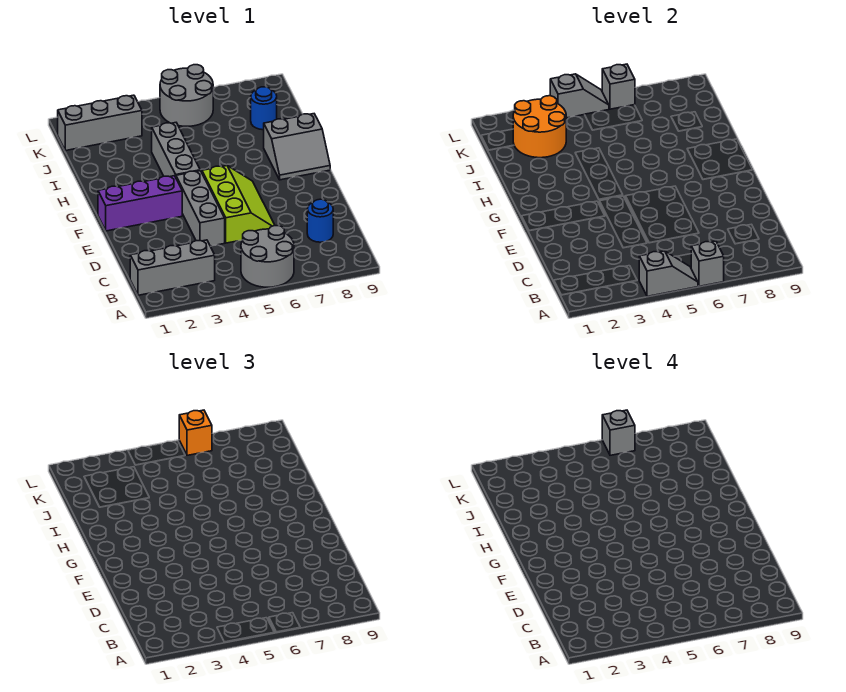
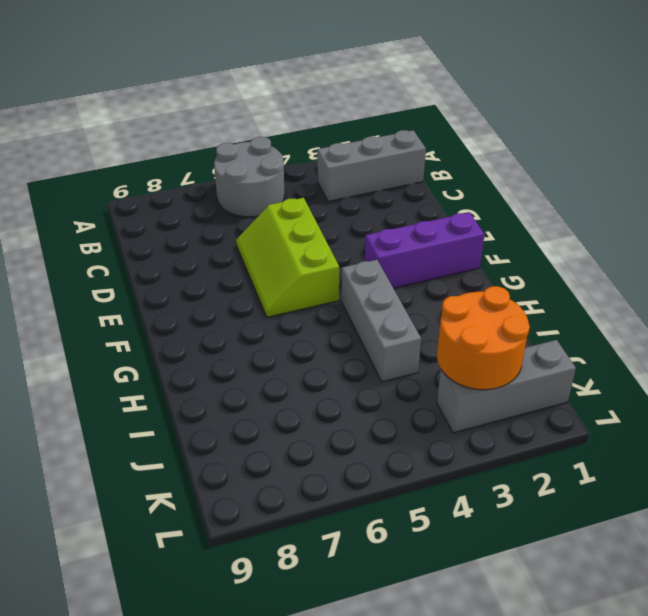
none -> blue 1x1 round brick [307,199,333,242]
none -> grey 1x3 brick [176,171,225,246]
none -> grey 2x2 slope [264,114,330,180]

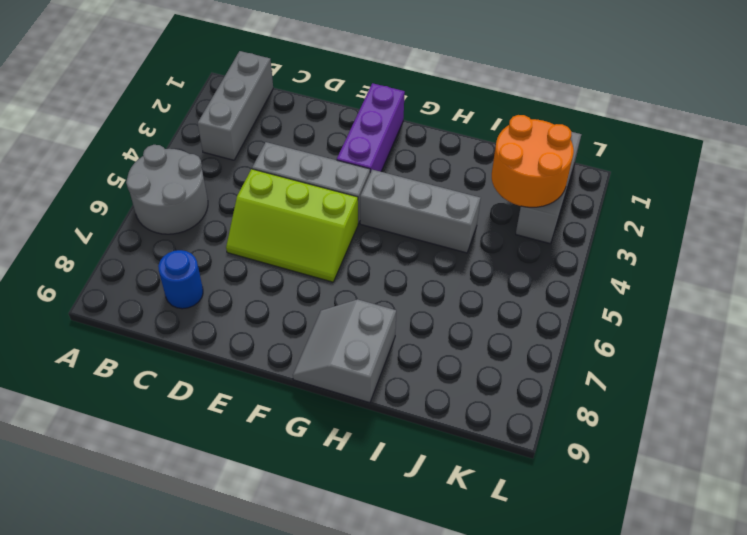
none -> blue 1x1 round brick [251,87,277,130]
none -> grey 2x2 round brick [160,65,213,126]
none -> grey 1x2 slope [639,251,698,296]

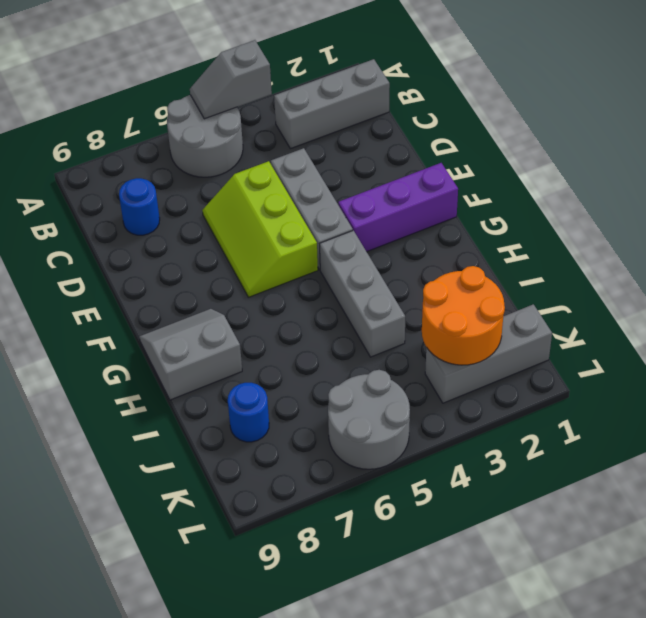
none -> grey 1x1 brick [691,241,724,286]
none -> grey 1x2 slope [550,74,609,118]
none -> grey 1x1 brick [602,64,635,109]

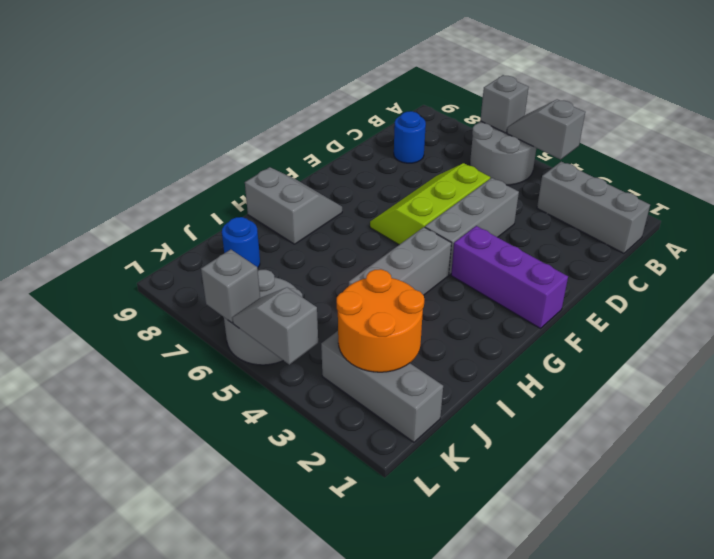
none -> orange 1x1 brick [179,410,212,455]
none -> grey 1x1 brick [602,410,635,455]

